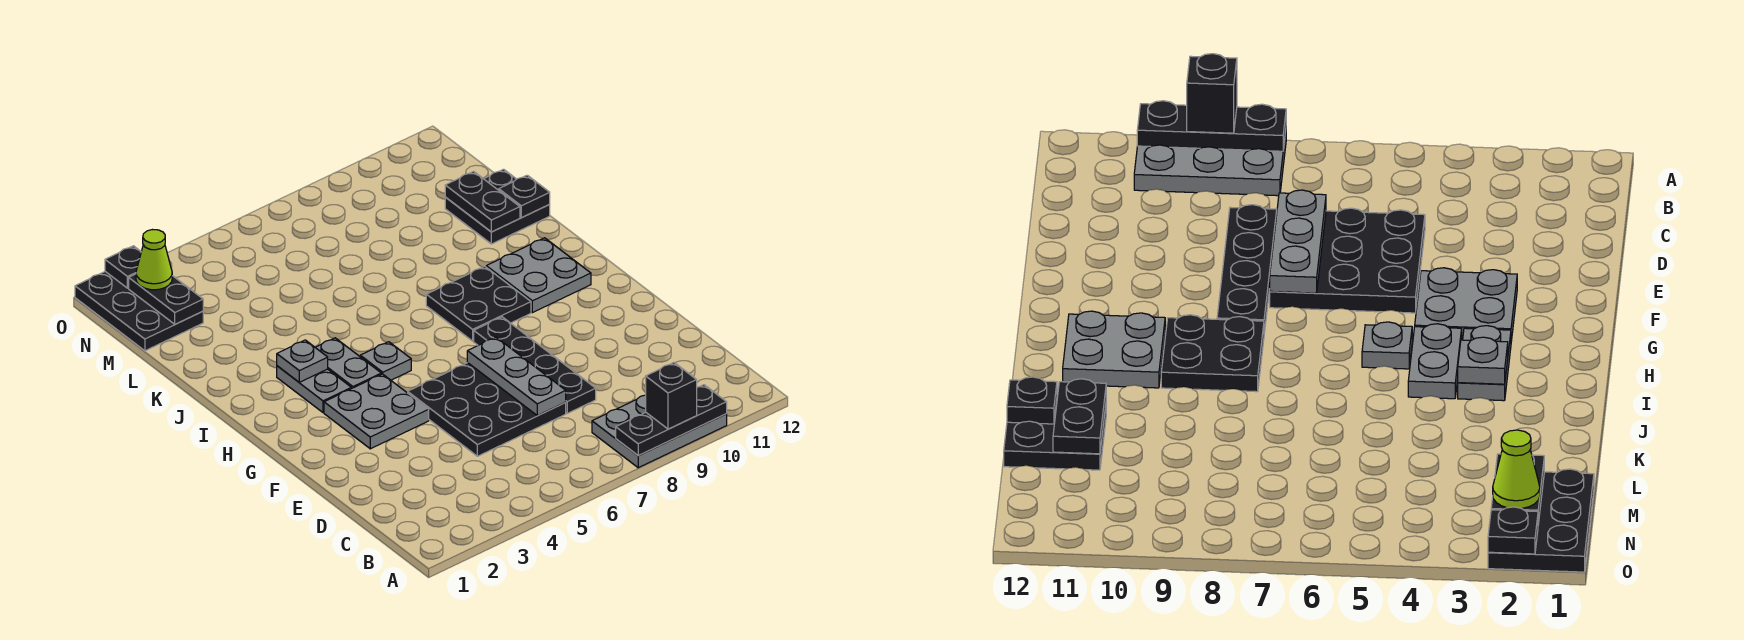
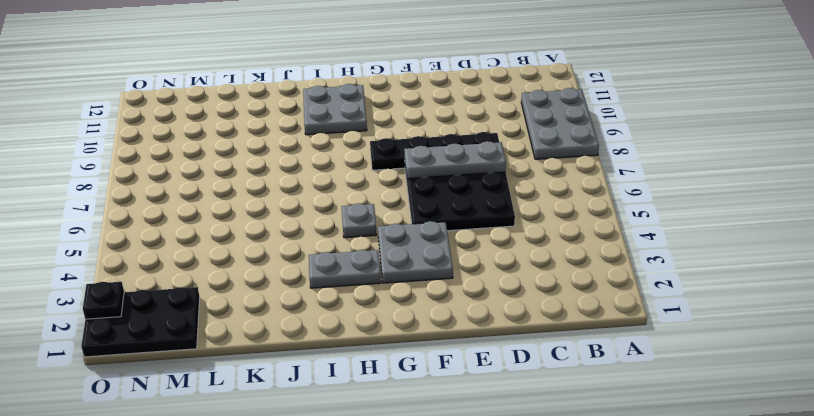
none -> grey 1x2 plate [315,338,381,389]
none -> black 2x2 plate [426,266,531,341]
none -> black 2x2 plate [445,169,550,244]

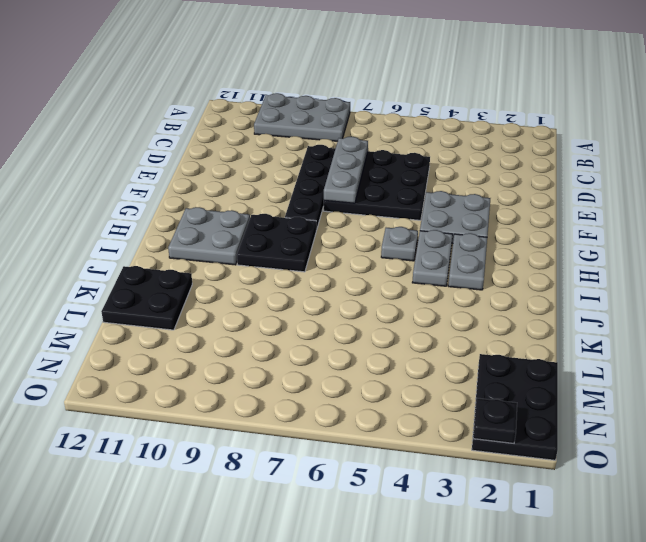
none -> black 1x3 plate [616,385,727,456]
none -> grey 1x1 plate [277,340,328,382]
none -> black 1x2 plate [445,171,520,232]

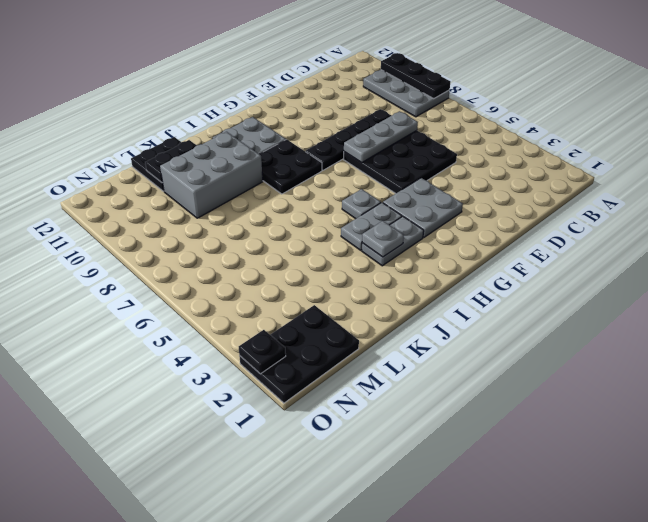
grey 2x3 brick [160,132,263,218] -> none
none -> black 1x1 plate [499,175,550,217]
none -> black 1x2 plate [129,274,203,324]
none -> black 1x1 brick [646,363,697,429]

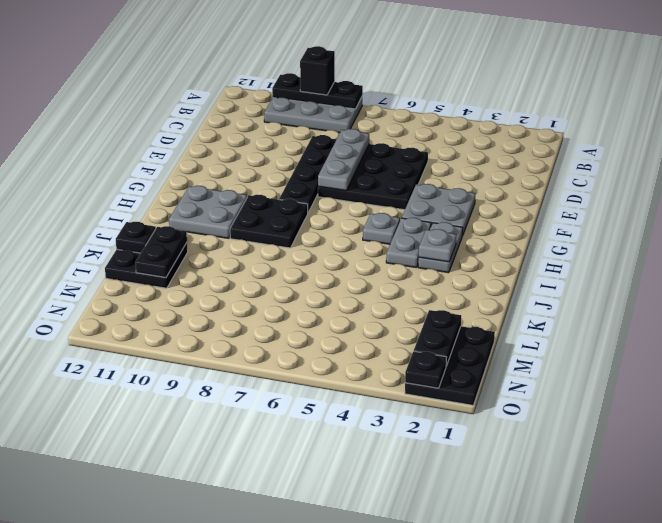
none -> lime 1x1 cone [136,230,172,290]

